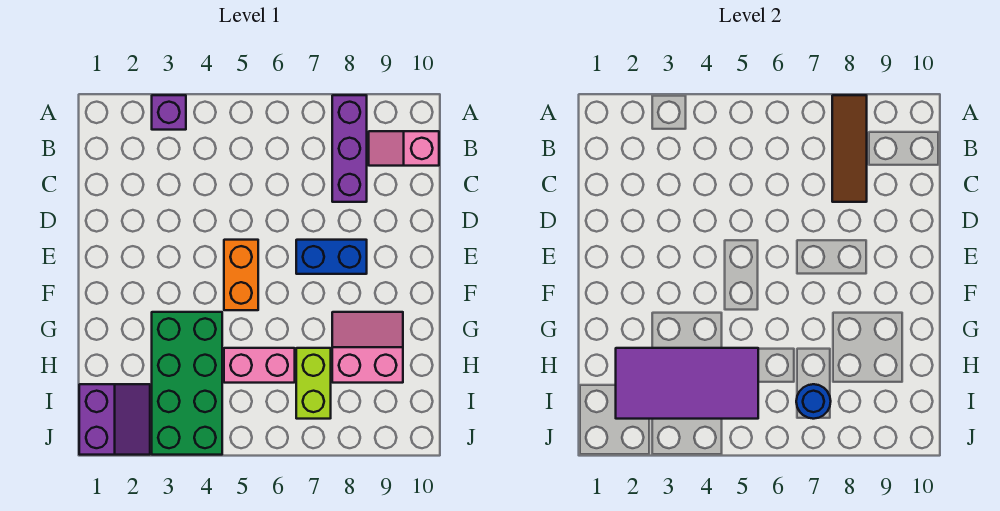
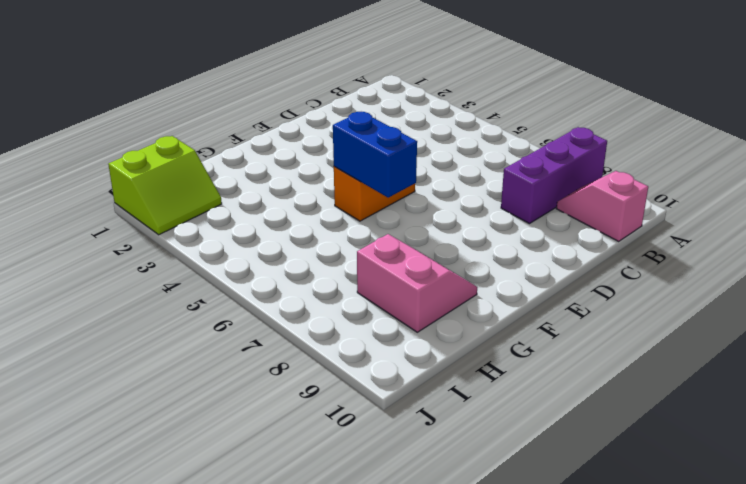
blue 1x2 brick [333,111,417,197] -> blue 1x2 brick moved to [296,240,367,274]
lime 2x2 slope [108,136,222,235] -> purple 2x2 slope [79,384,150,455]
none -> purple 1x1 brick [152,95,186,130]
none -> green 2x4 brick [152,312,222,455]
none -> pink 1x2 brick [224,348,295,383]

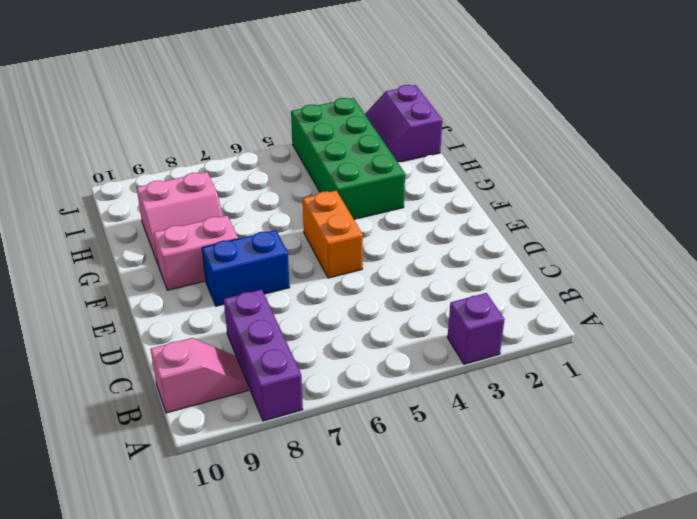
pink 1x2 brick [154,215,238,290] -> pink 1x2 brick moved to [224,348,295,383]
none -> lime 1x2 brick [296,348,331,419]
none -> brown 1x3 tile [832,95,867,202]
none -> purple 2x4 tile [616,348,758,419]

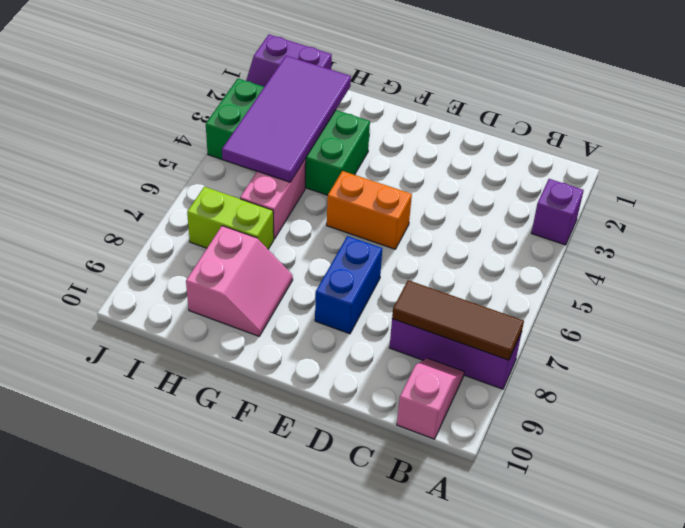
none -> blue 1x1 round brick [796,384,831,419]

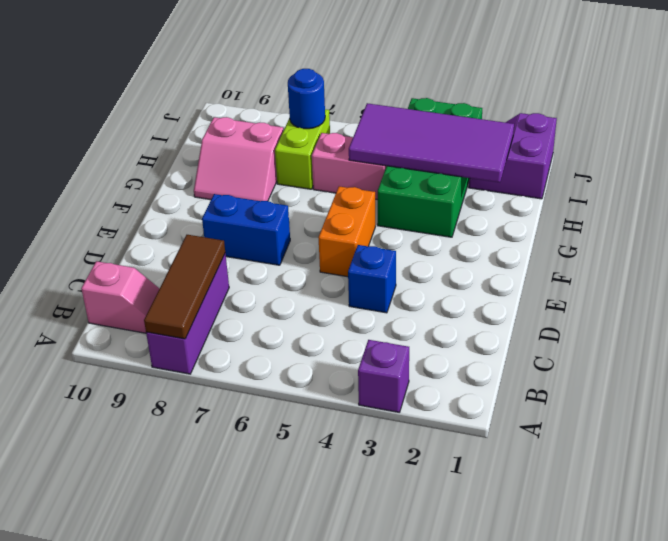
blue 1x1 brick [348,245,396,313] -> none

